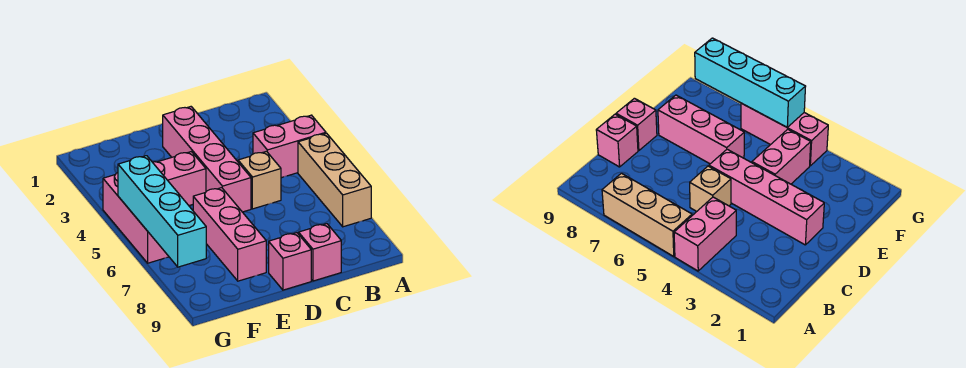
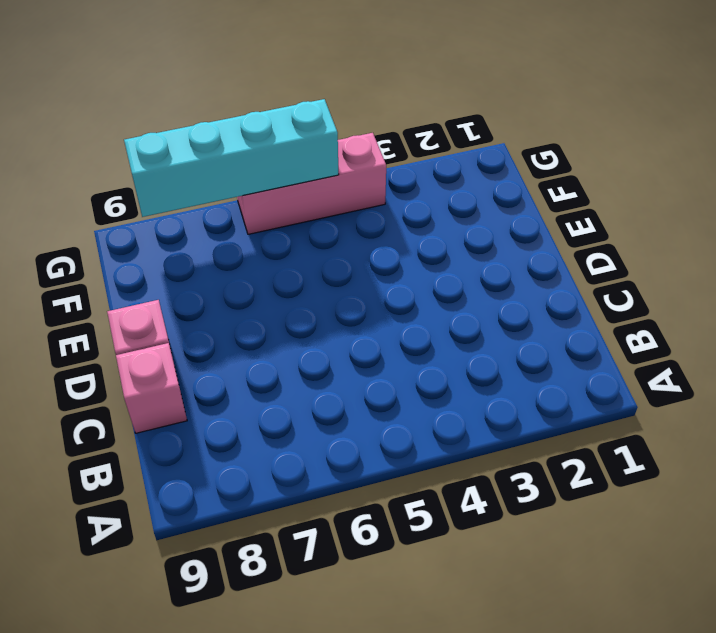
none -> pink 1x2 brick [253,115,326,178]
none -> tan 1x3 brick [298,133,371,227]

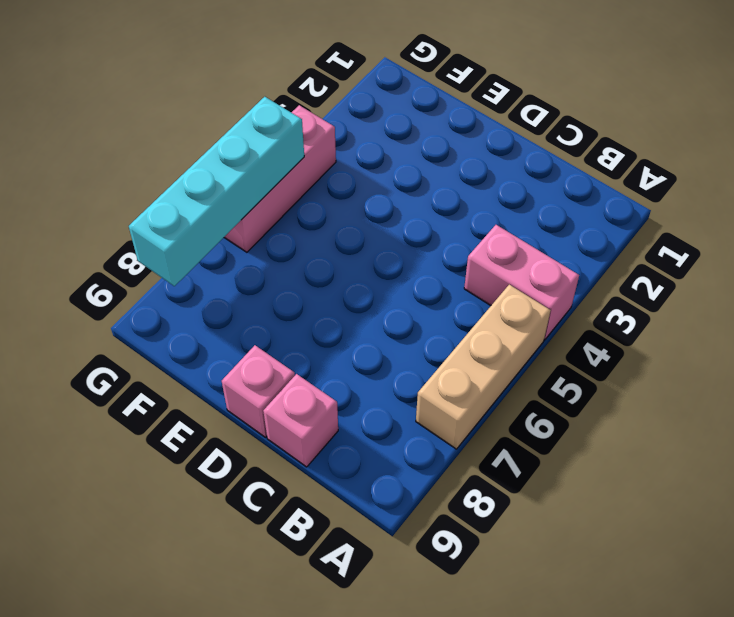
none -> tan 1x1 brick [238,151,281,209]
none -> pink 1x4 brick [163,107,251,212]

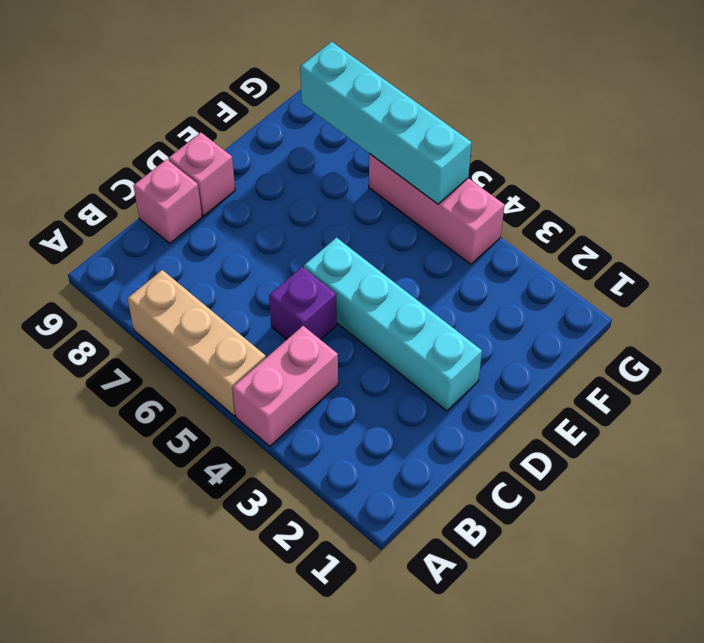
purple 1x1 brick [269,267,337,340] -> tan 1x1 brick [238,151,281,209]
cyan 1x4 brick [304,238,482,411] -> pink 1x4 brick [163,107,251,212]
none -> pink 1x2 brick [153,152,206,205]
none -> pink 1x3 brick [193,188,266,281]

